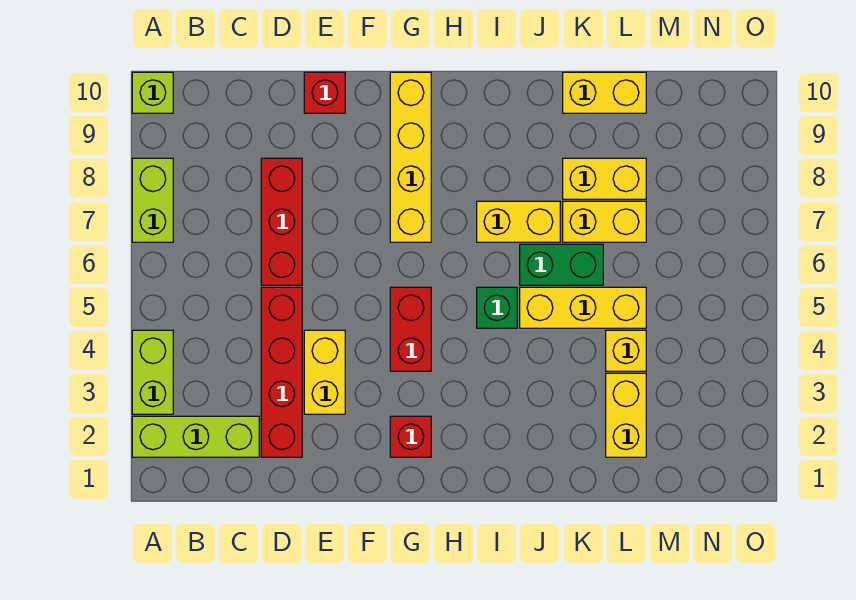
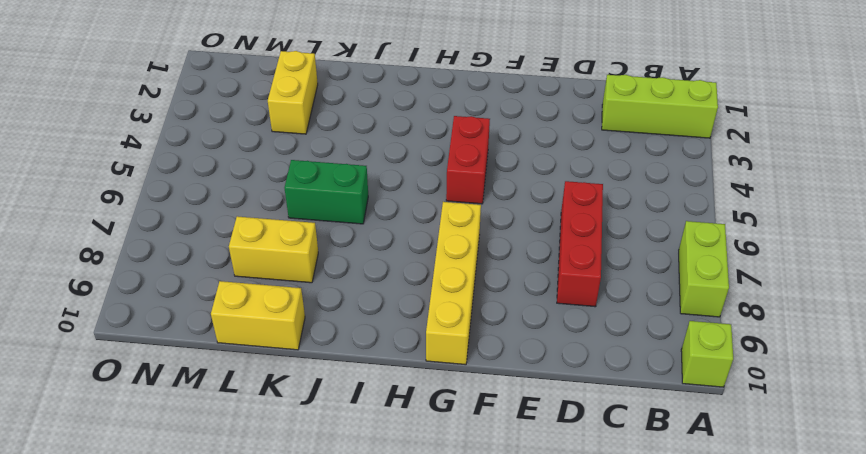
none -> lime 1x2 brick [132,330,173,414]
none -> red 1x4 brick [261,287,302,457]
none -> yellow 1x2 brick [304,330,345,414]

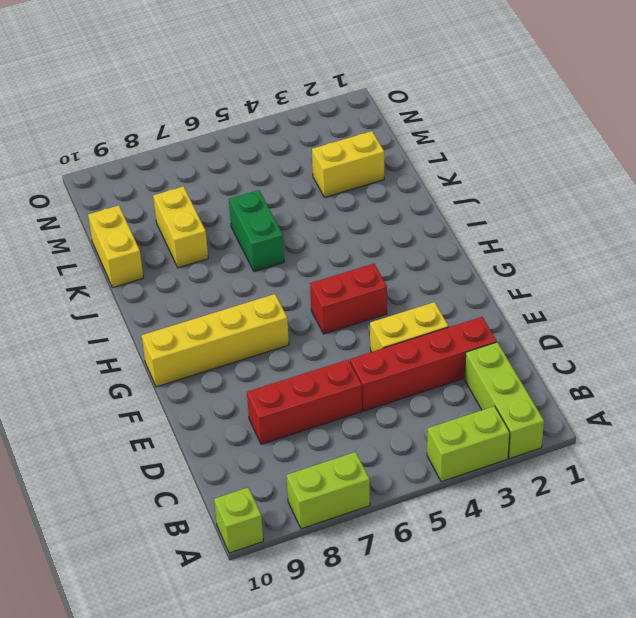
none -> red 1x1 brick [304,72,345,113]
none -> red 1x1 brick [390,416,431,457]
none -> green 1x1 brick [477,287,517,328]

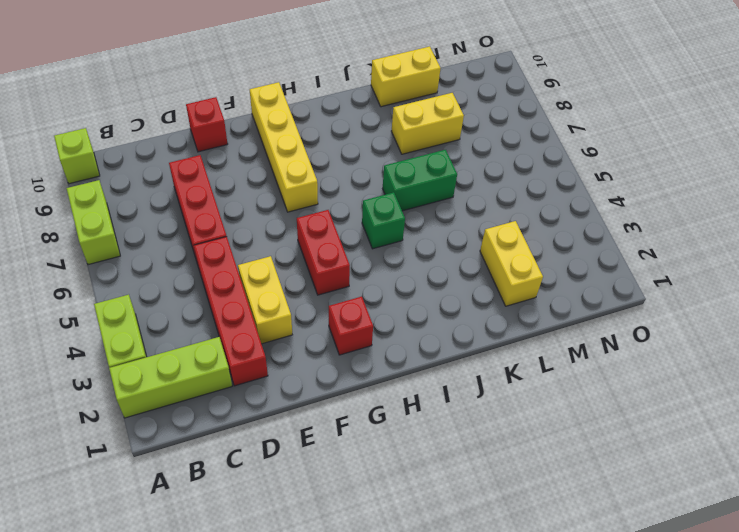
none -> yellow 1x2 brick [477,201,560,242]
none -> yellow 1x3 brick [520,287,646,328]
none -> yellow 1x2 brick [563,201,646,242]

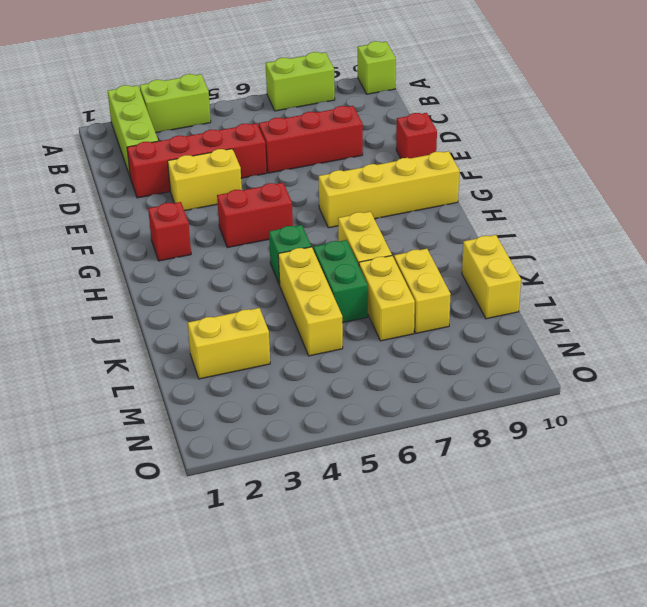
none -> yellow 1x1 brick [606,330,646,371]

